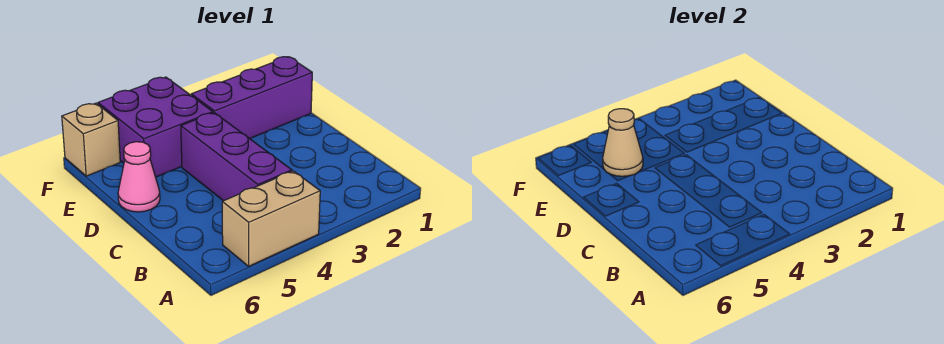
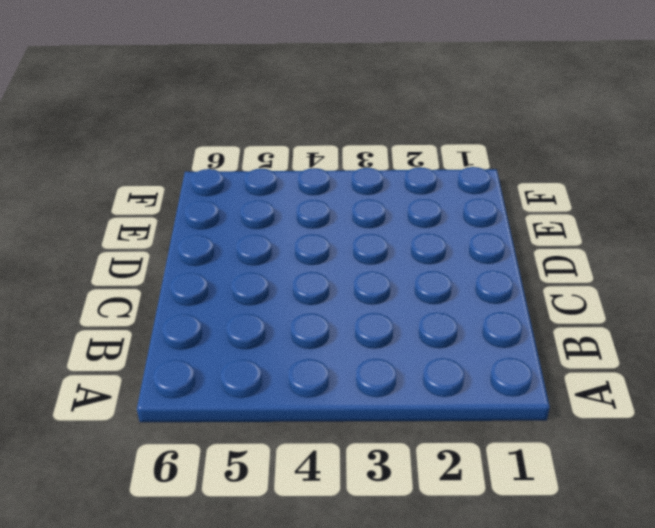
none -> tan 1x2 brick [222,171,320,266]
none -> purple 1x3 brick [181,113,292,201]

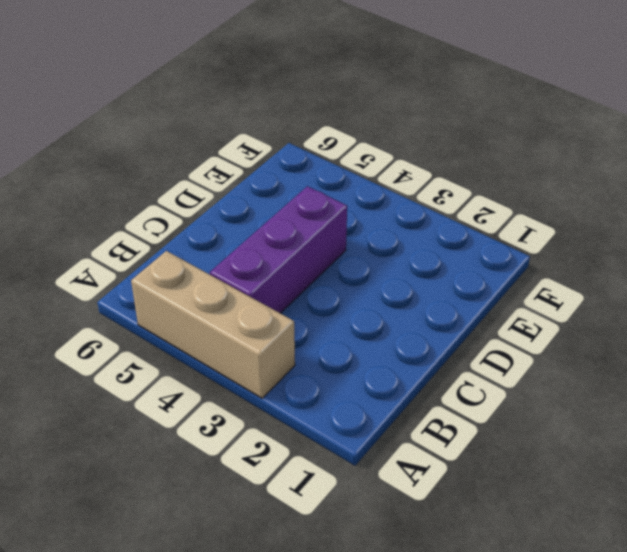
tan 1x3 brick [131,251,295,398] -> tan 1x2 brick [222,171,320,266]
none -> pink 1x1 cone [118,142,160,212]
none -> purple 1x3 brick [191,57,312,139]

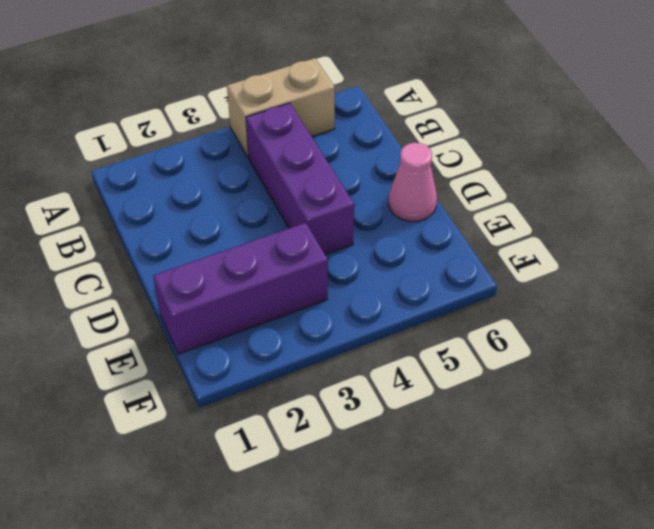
none -> purple 2x2 brick [98,77,213,177]
none -> tan 1x1 brick [62,103,120,176]

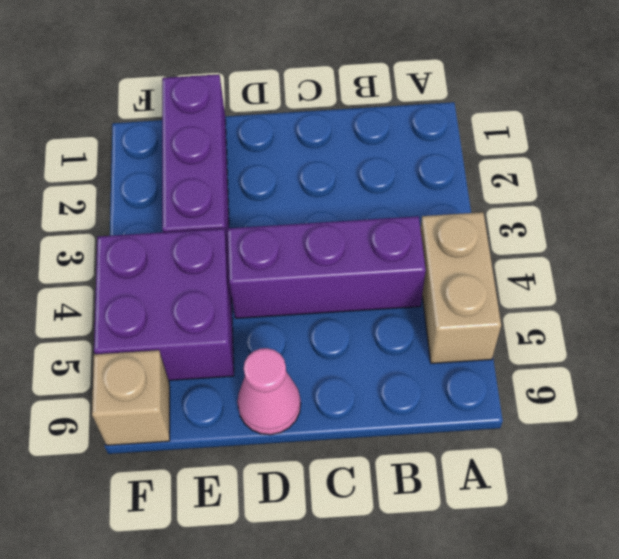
none -> tan 1x1 cone [603,109,643,176]

